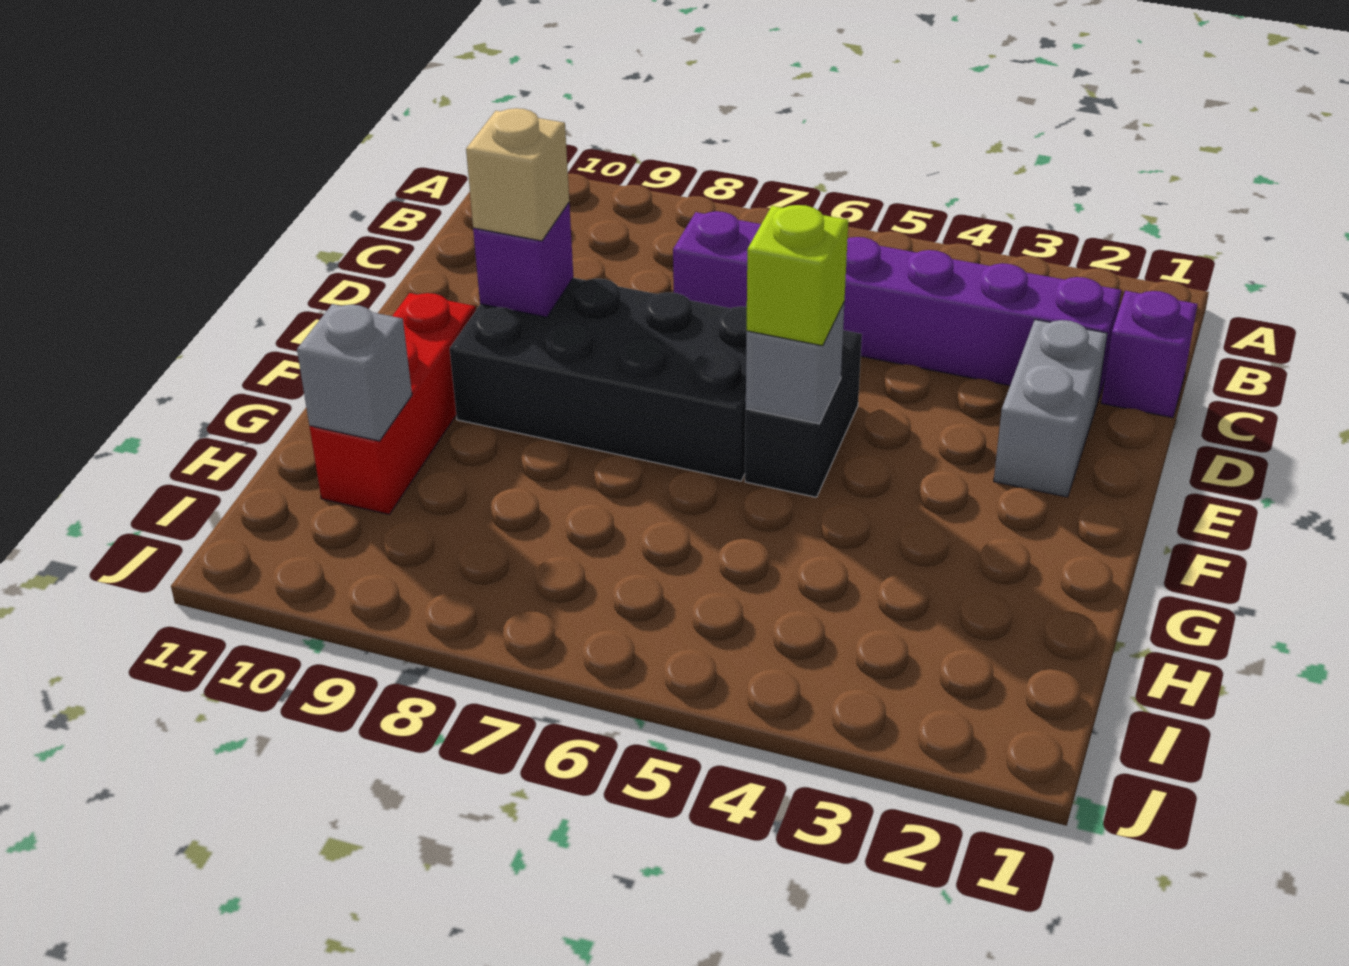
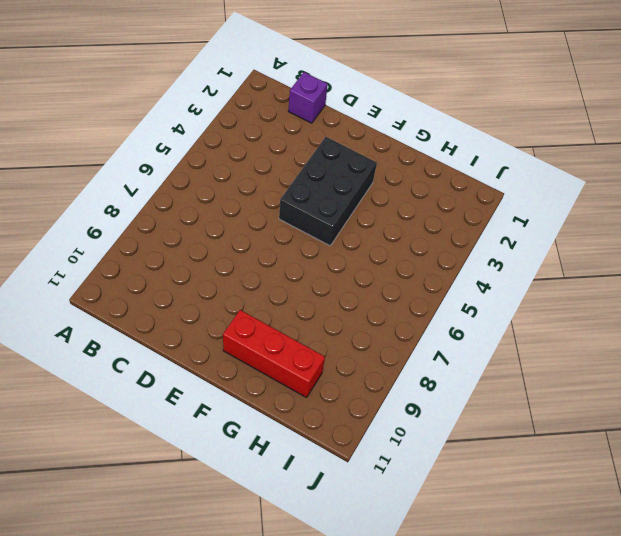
black 2x3 brick [279,137,377,246] -> black 1x2 brick [745,330,862,497]
none -> purple 1x6 brick [673,211,1121,402]
none -> grey 1x2 brick [994,320,1107,497]

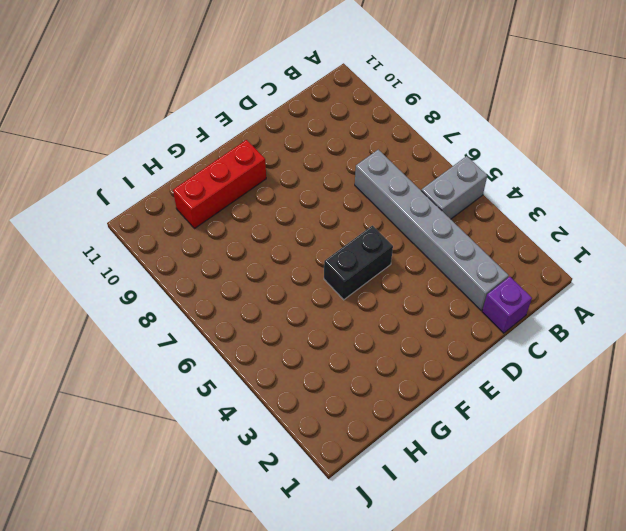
grey 1x2 brick [421,156,487,219] -> grey 1x2 brick moved to [994,320,1107,497]
grey 1x6 brick [355,150,509,311] -> purple 1x6 brick [673,211,1121,402]
none -> black 2x4 brick [450,278,747,481]
none -> purple 1x1 brick [473,203,573,317]

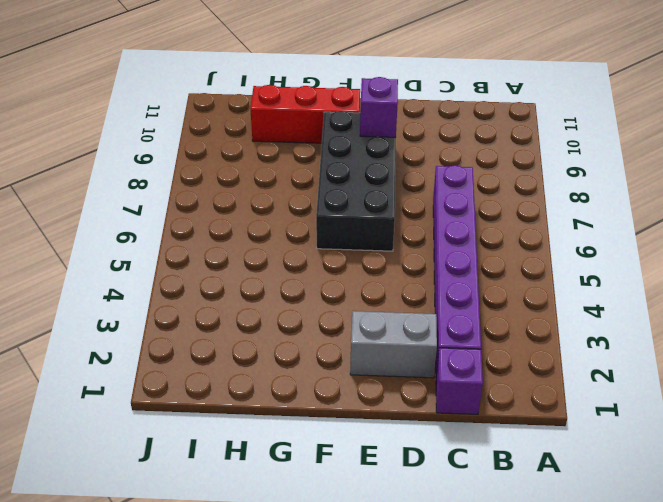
none -> black 1x2 brick [745,330,862,497]
none -> grey 1x1 brick [746,303,844,424]

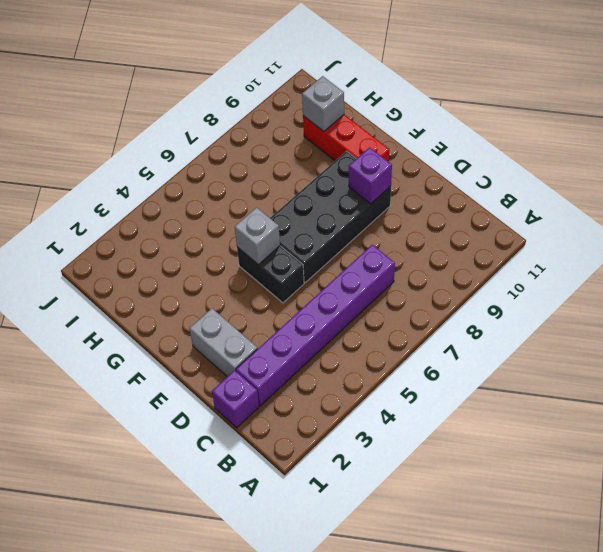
none -> tan 1x1 brick [466,108,569,241]
none -> lime 1x1 brick [747,205,848,346]

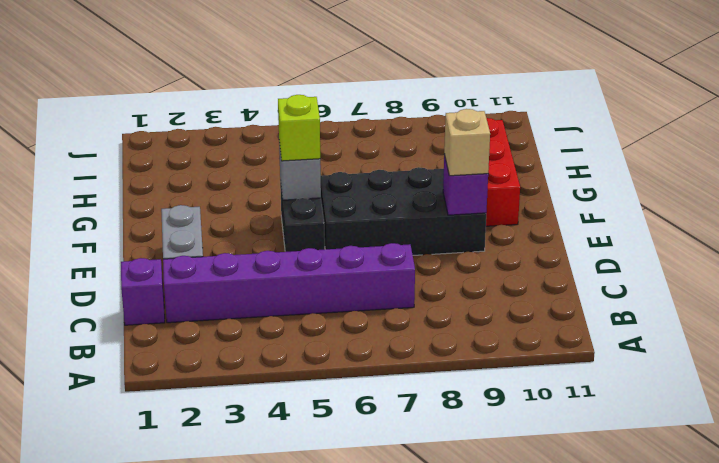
none -> grey 1x1 brick [297,304,412,441]

